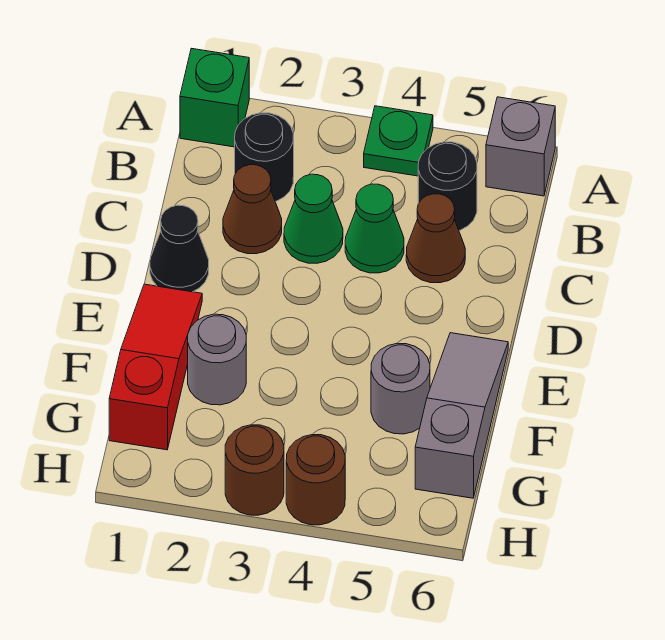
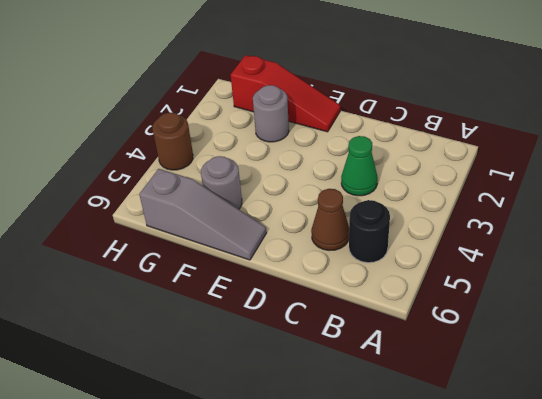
none -> green 1x1 brick [180,48,249,147]
none -> green 1x1 plate [364,106,433,176]
none -> grey 1x1 brick [486,97,555,196]

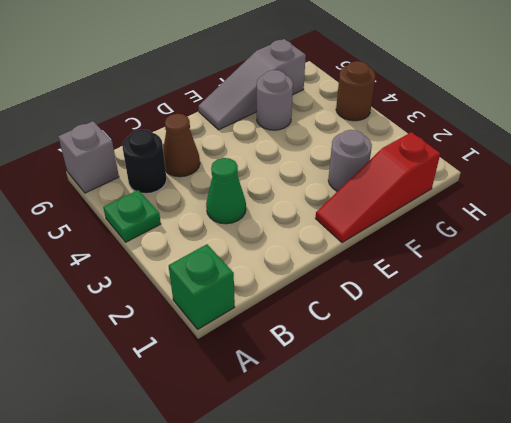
none -> black 1x1 round brick [235,113,294,202]
none -> brown 1x1 cone [223,165,282,254]
none -> green 1x1 cone [345,184,404,273]

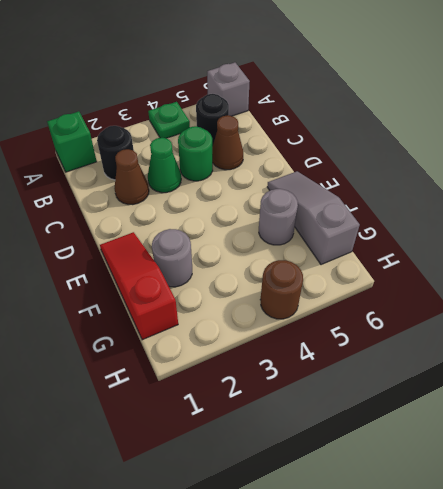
green 1x1 round brick [178,126,213,181] -> green 1x1 cone [345,184,404,273]
none -> black 1x1 cone [150,205,209,292]
none -> brown 1x1 round brick [225,425,284,515]

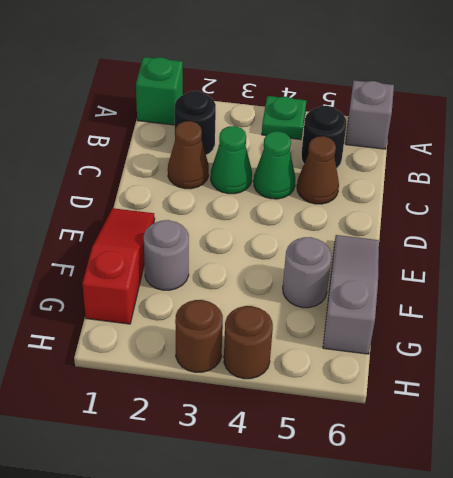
none -> black 1x1 cone [150,205,209,292]

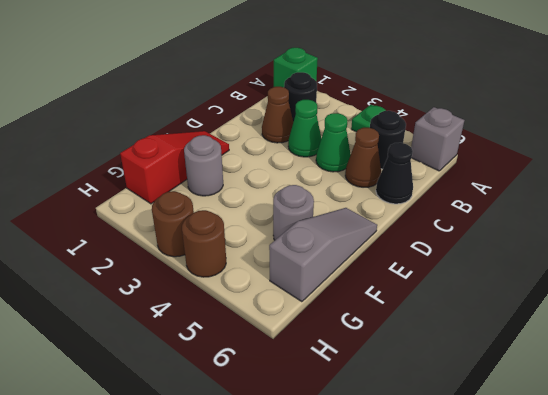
black 1x1 cone [376,143,413,204] -> black 1x1 cone moved to [150,205,209,292]

